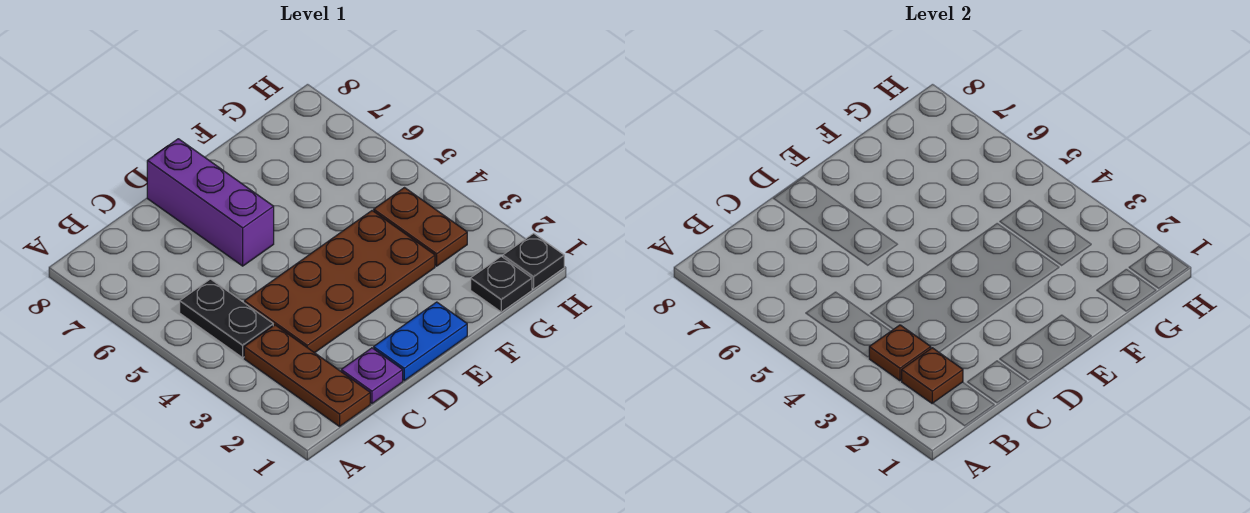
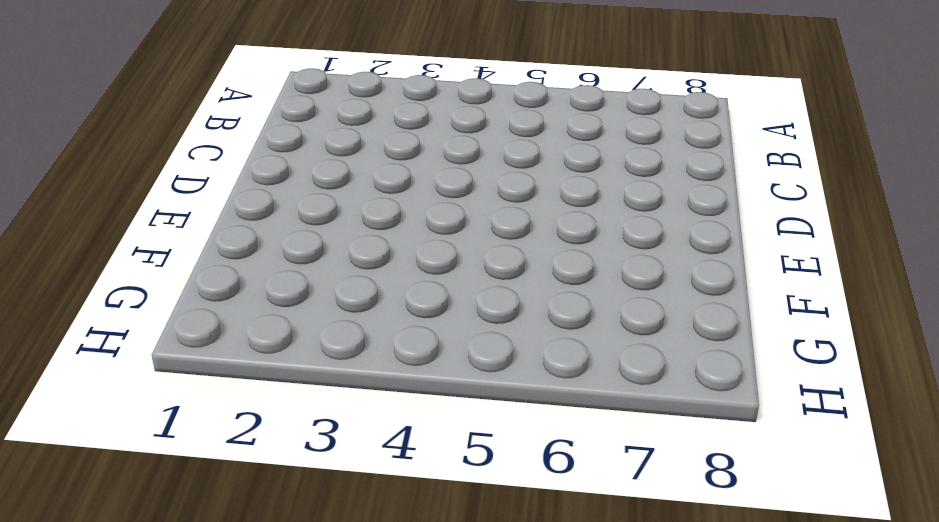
none -> brown 1x3 plate [244,325,370,426]
none -> black 1x2 plate [180,279,273,358]

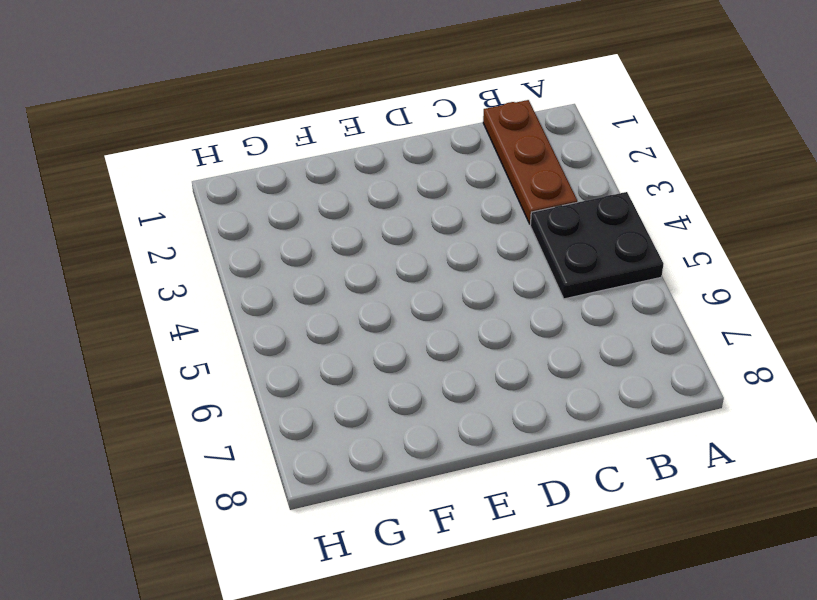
black 2x2 plate [530,192,663,299] -> black 1x2 plate [180,279,273,358]
none -> purple 1x1 plate [341,348,403,404]
none -> brown 2x4 plate [244,211,435,353]

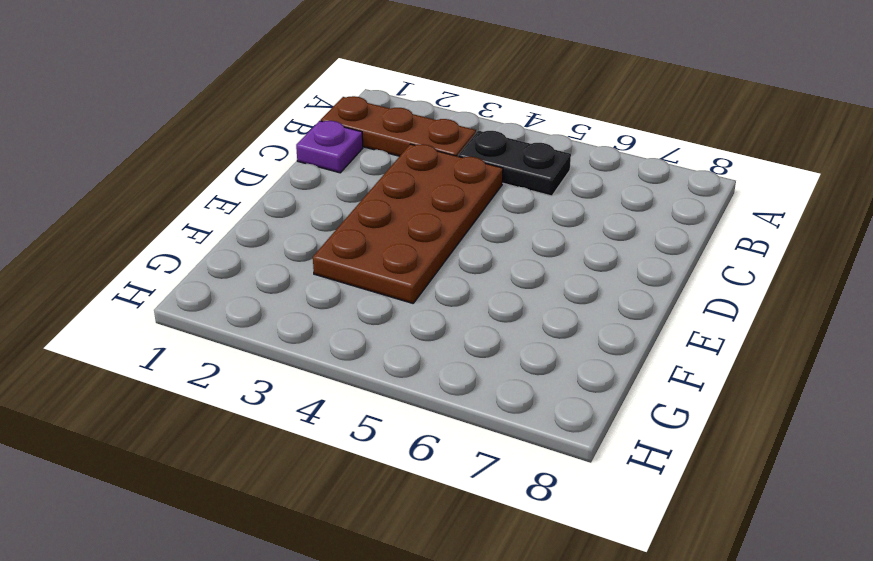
none -> blue 1x2 plate [374,302,467,381]
none -> purple 1x3 brick [147,139,274,266]

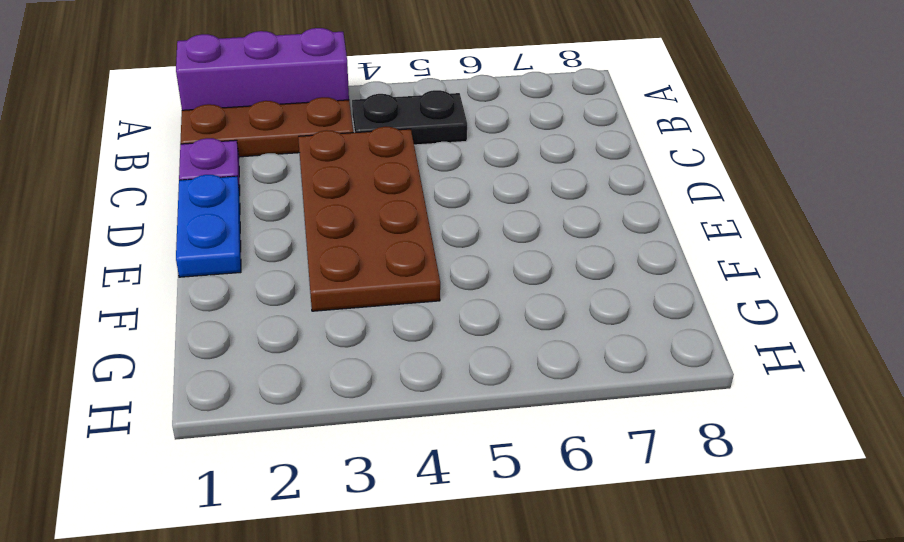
purple 1x3 brick [176,28,349,110] -> purple 1x3 brick moved to [147,139,274,266]
none -> black 1x1 plate [471,256,532,312]
none -> brown 1x2 plate [374,188,467,266]

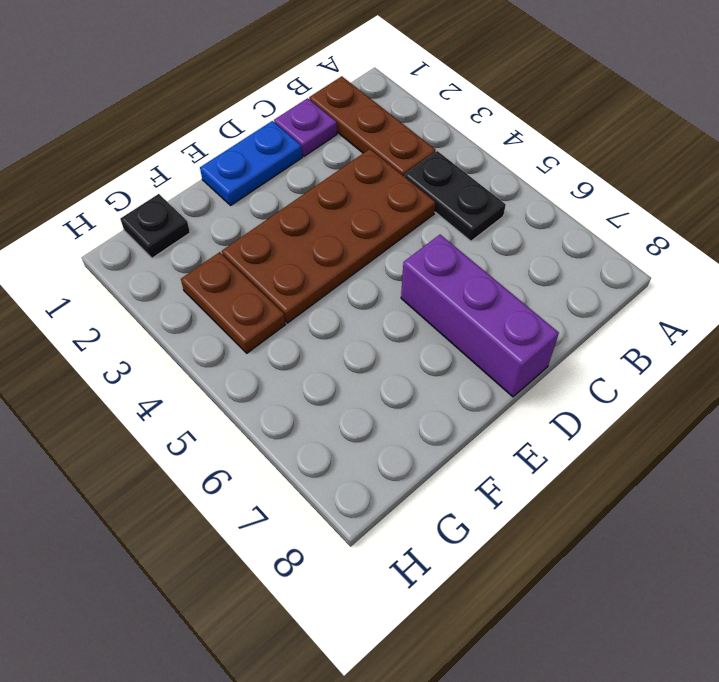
none -> black 1x1 plate [503,233,564,289]
none -> brown 1x1 plate [902,348,963,403]

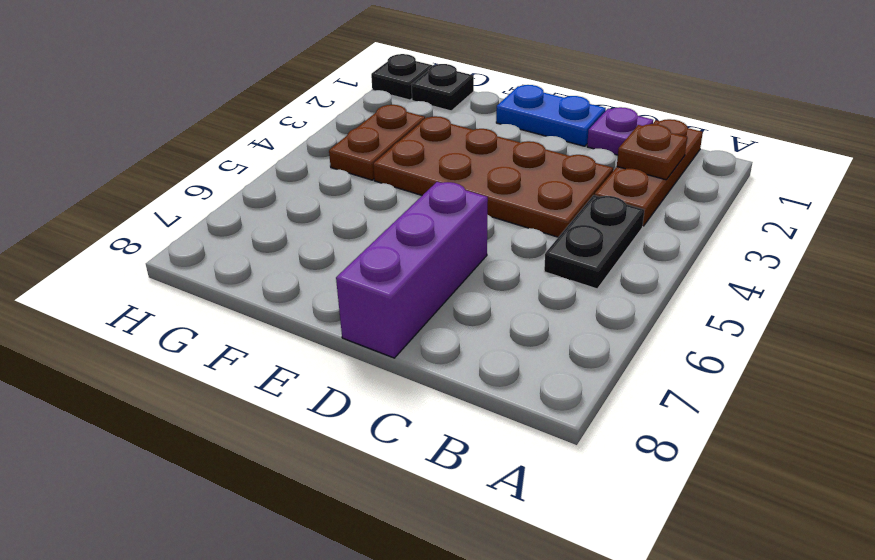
none -> brown 1x1 plate [869,325,931,381]

